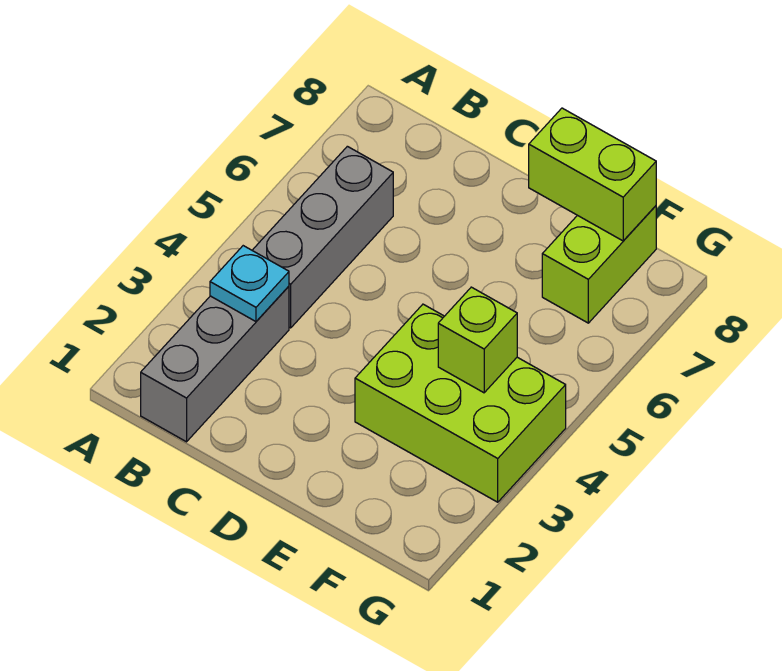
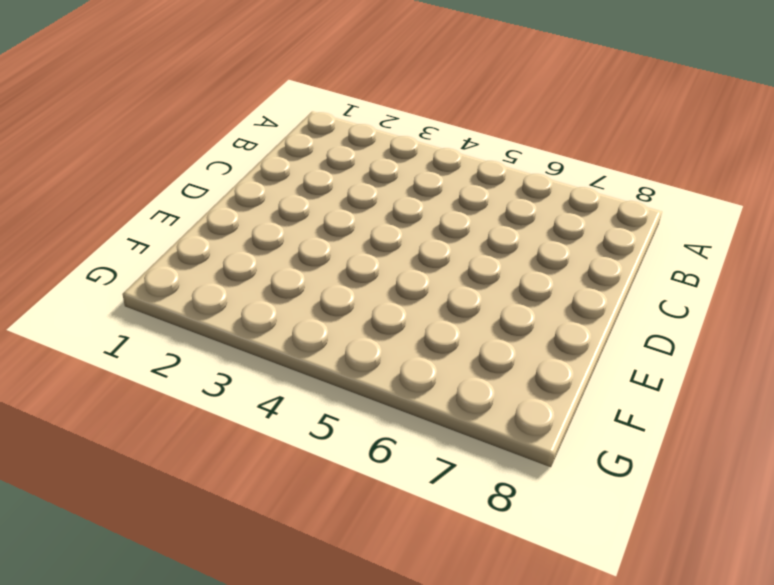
none -> grey 1x3 brick [141,286,289,442]
none -> grey 1x3 brick [252,146,393,328]

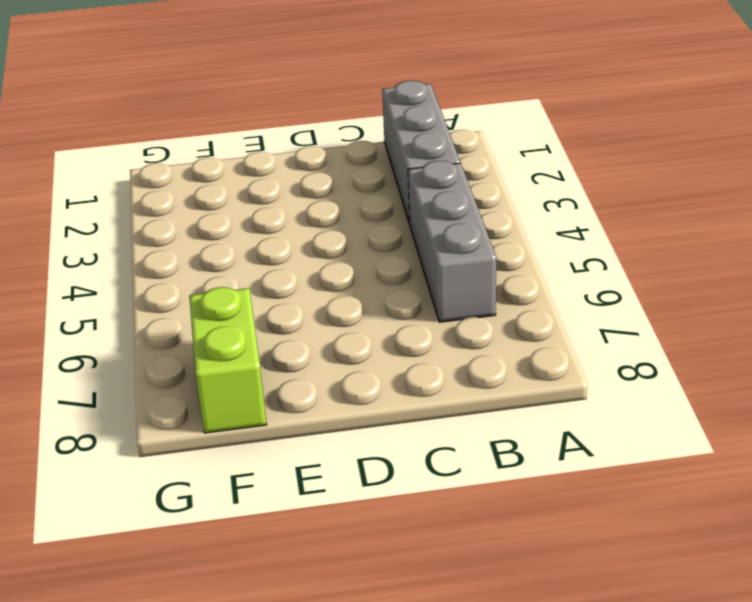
none -> lime 2x3 brick [355,304,566,502]
none -> cyan 1x1 plate [210,246,289,322]

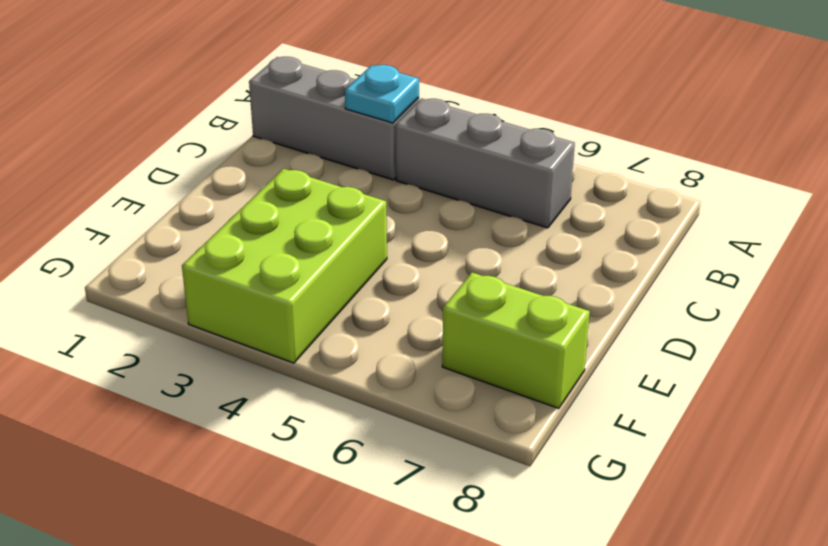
none -> lime 1x2 brick [529,108,656,241]
none -> lime 1x1 brick [438,287,517,393]

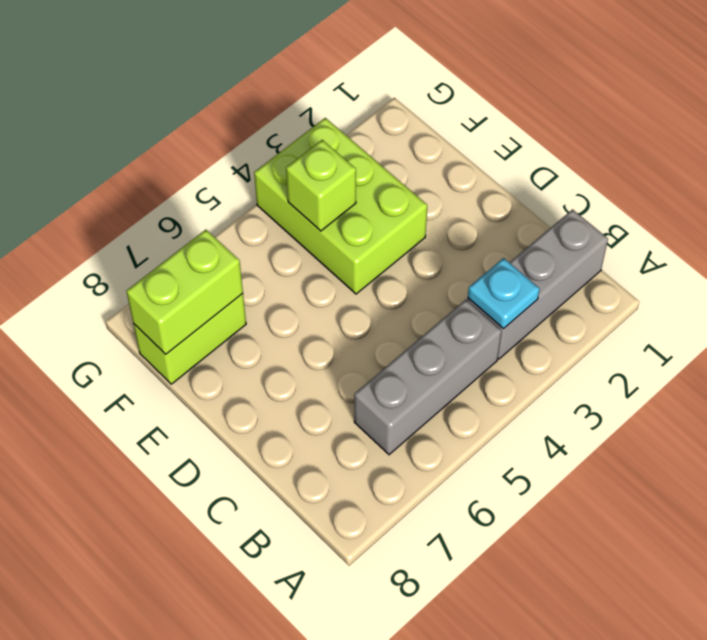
lime 1x2 brick [126,230,243,354] -> lime 1x2 brick turned to [529,108,656,241]

